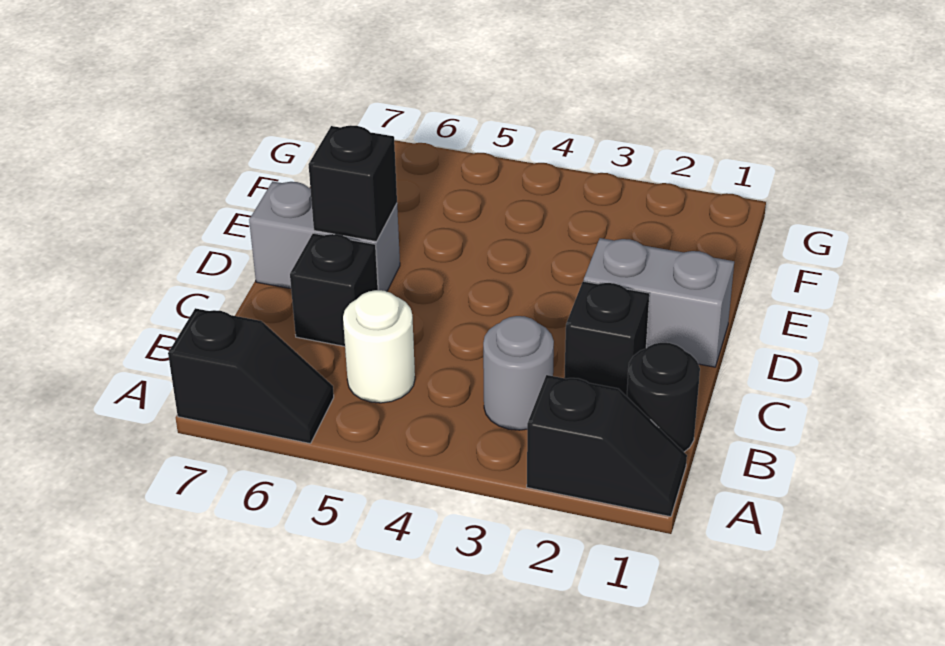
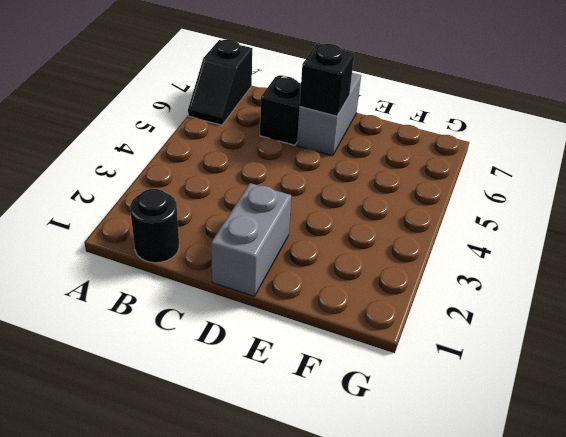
none -> black 1x2 slope [527,375,687,517]
none -> grey 1x1 round brick [483,316,554,430]

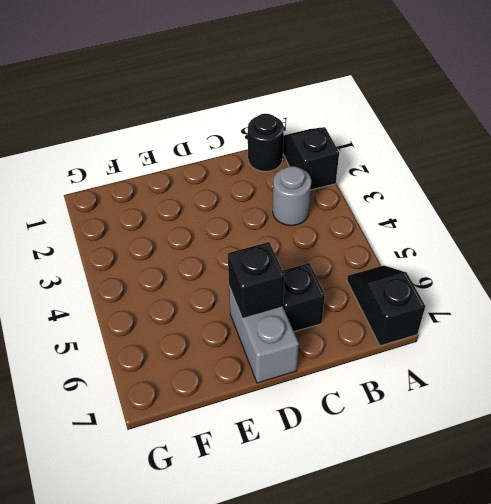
none -> white 1x1 round brick [343,290,415,403]
none -> black 1x1 brick [564,281,650,396]

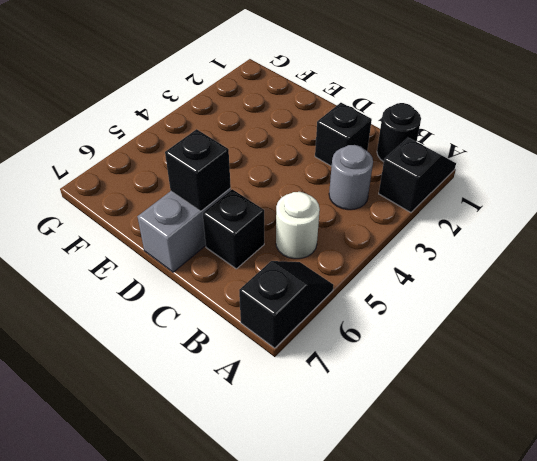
none -> grey 1x2 brick [584,238,734,367]

